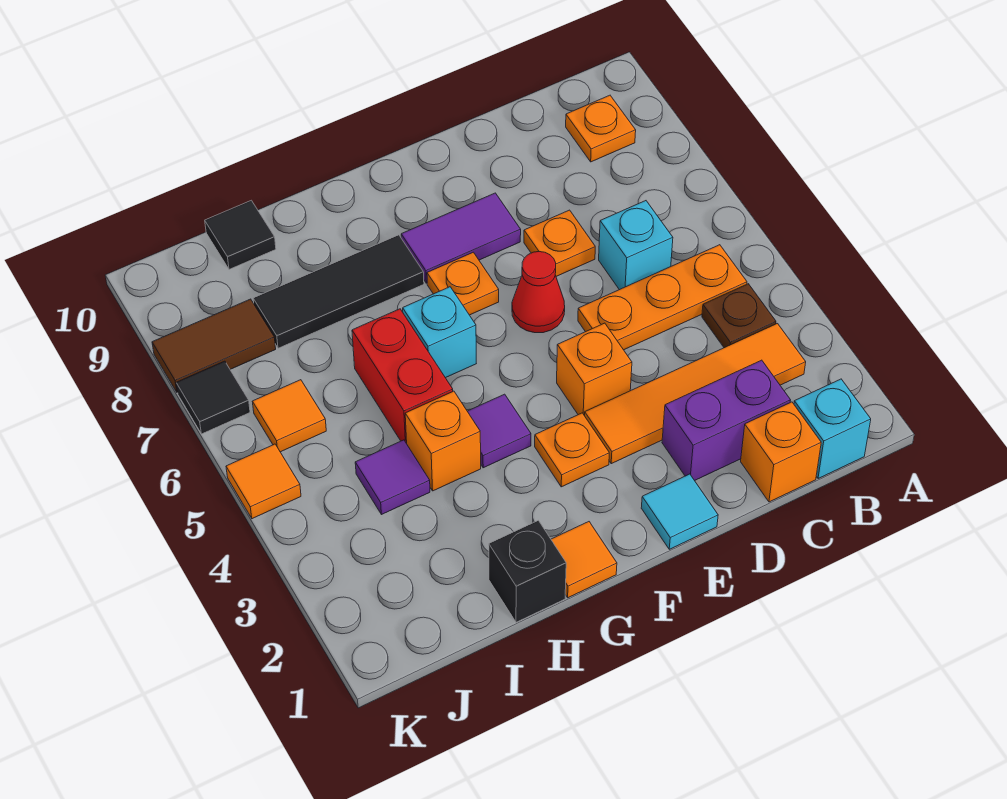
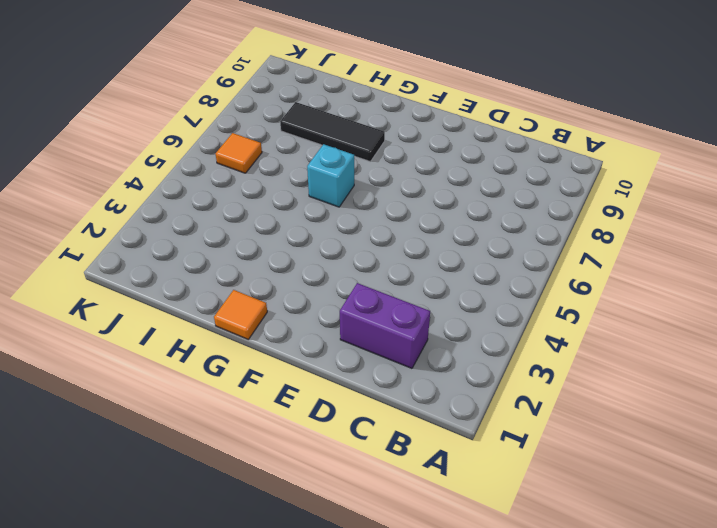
none -> cyan 1x1 brick [794,379,871,479]
none -> orange 1x4 tile [585,324,806,464]
none -> brown 1x1 plate [702,284,776,348]

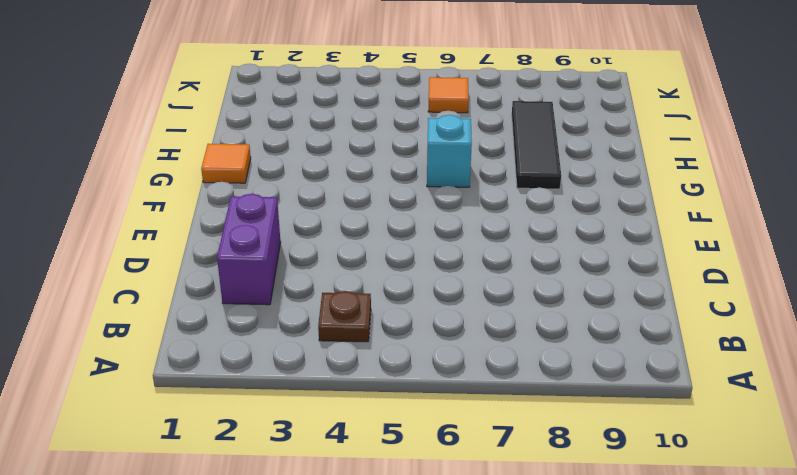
none -> cyan 1x1 brick [794,379,871,479]
none -> orange 1x4 tile [585,324,806,464]
none -> orange 1x3 plate [578,245,747,350]

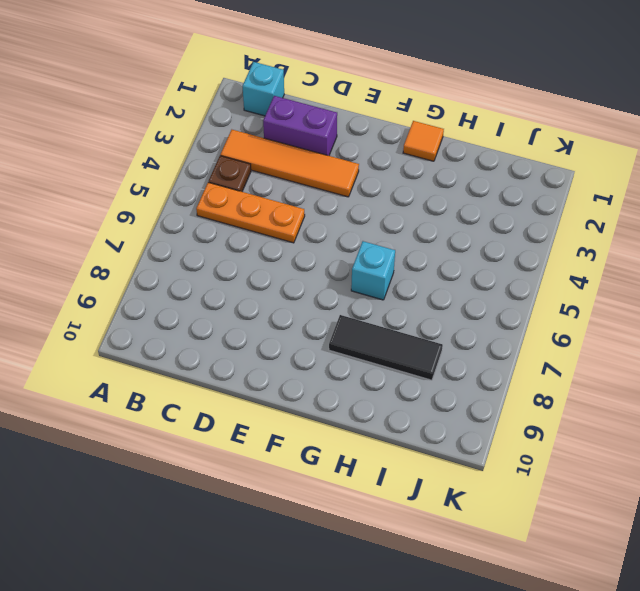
none -> orange 1x1 plate [566,95,636,162]
none -> orange 1x1 brick [741,402,821,502]
none -> cyan 1x1 brick [599,201,673,290]

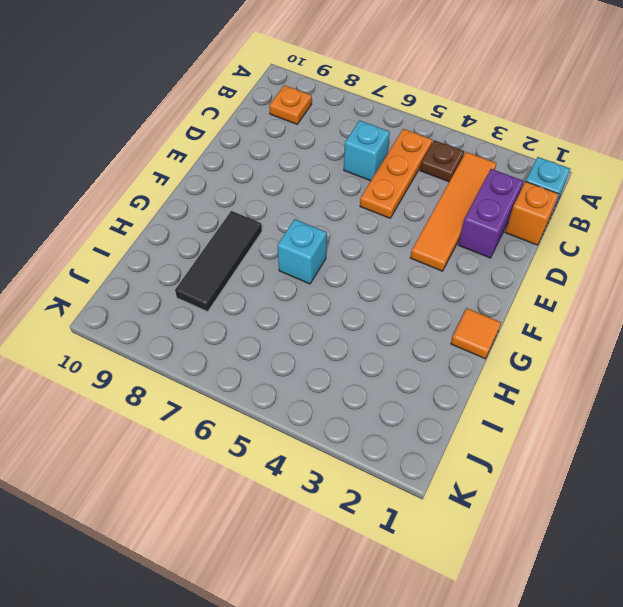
none -> orange 1x1 plate [524,210,595,276]
none -> cyan 1x1 tile [641,474,718,549]
none -> orange 1x1 brick [557,323,632,416]

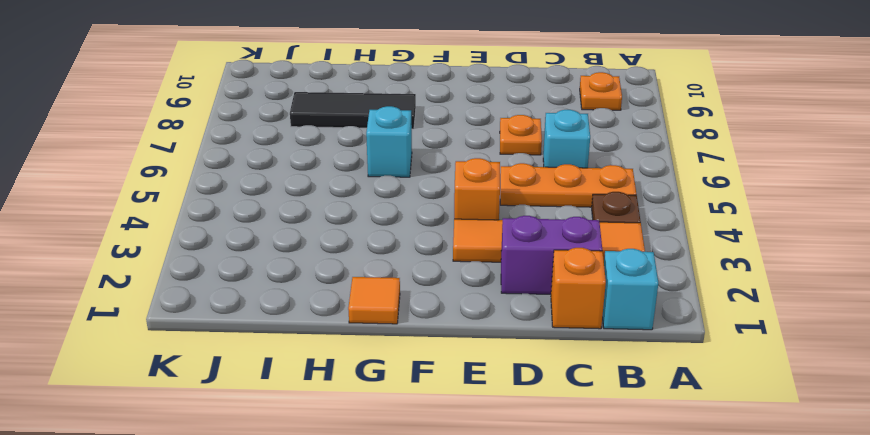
none -> cyan 1x1 tile [641,474,718,549]
none -> red 1x1 cone [512,252,565,333]
none -> purple 1x2 tile [401,193,521,283]

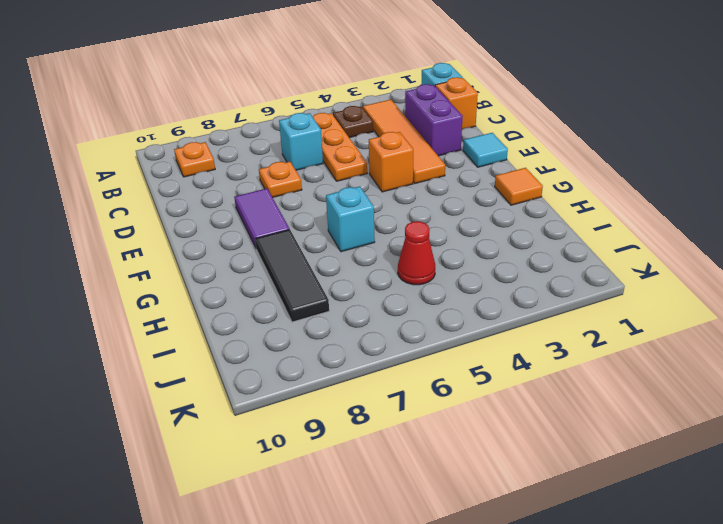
red 1x1 cone [398,221,435,285] -> red 1x1 cone moved to [512,252,565,333]
none -> orange 1x1 plate [535,413,609,487]
none -> orange 1x1 plate [427,252,499,315]
none -> purple 1x1 tile [467,394,531,468]

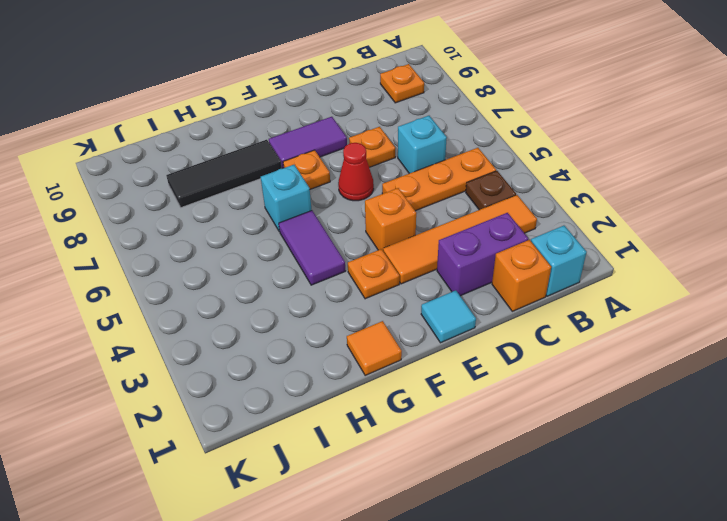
purple 1x2 tile [279,211,345,285] -> purple 1x1 tile [467,394,531,468]
none -> black 1x1 brick [489,520,566,622]
none -> orange 1x1 brick [405,391,481,491]
none -> red 1x2 brick [352,309,453,444]

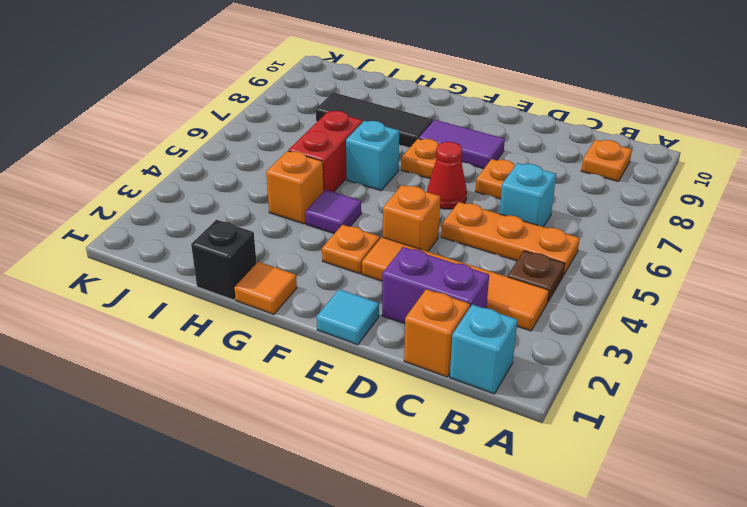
none -> purple 1x1 tile [355,440,430,515]
none -> black 1x1 tile [205,200,276,269]
none -> orange 1x1 tile [252,380,326,452]

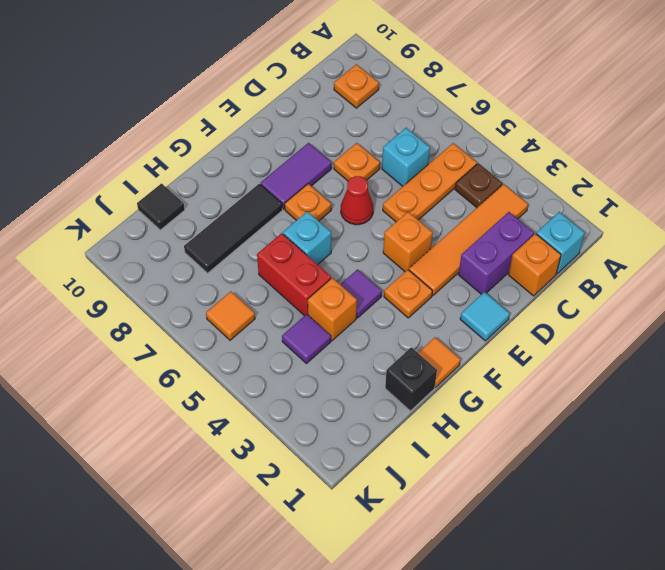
none -> brown 1x2 tile [152,299,276,393]
none -> orange 1x1 tile [226,444,301,519]
none -> black 1x1 tile [176,361,250,434]

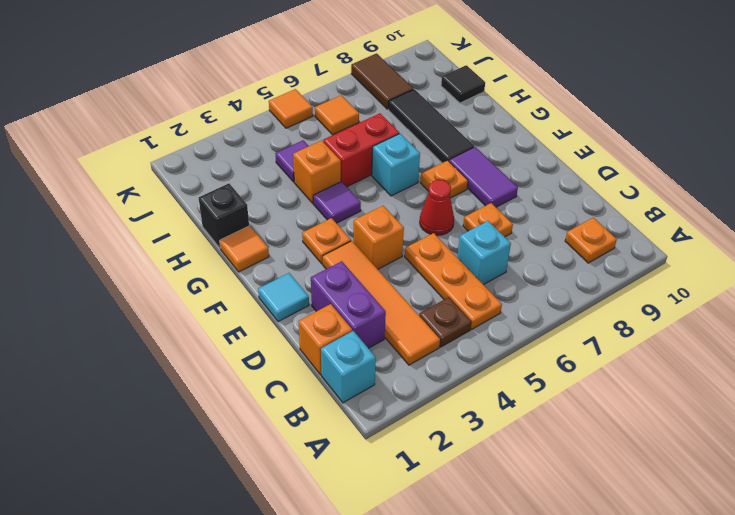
none -> black 1x1 tile [176,361,250,434]

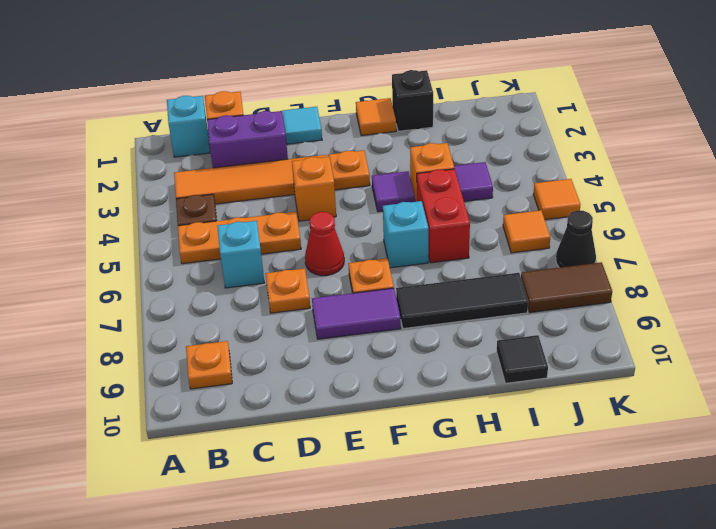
black 1x1 cone [556,210,596,268] -> black 1x1 tile [176,361,250,434]

